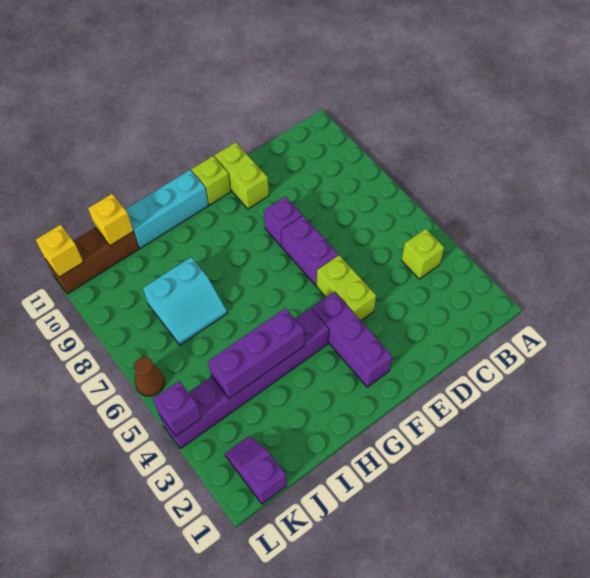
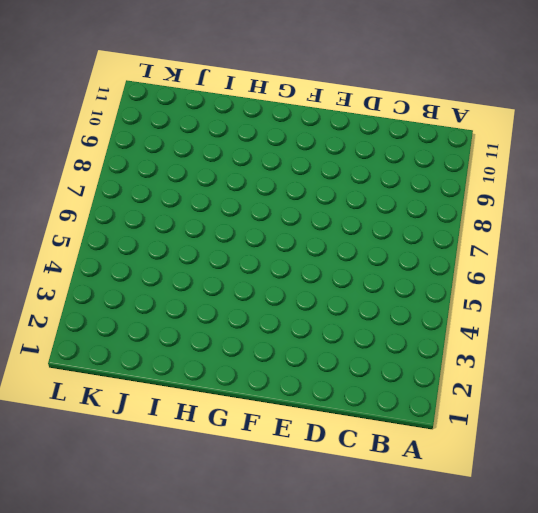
none -> lime 1x1 brick [401,229,444,279]
none -> lime 1x2 brick [317,255,376,321]
none -> purple 1x2 brick [281,216,338,285]

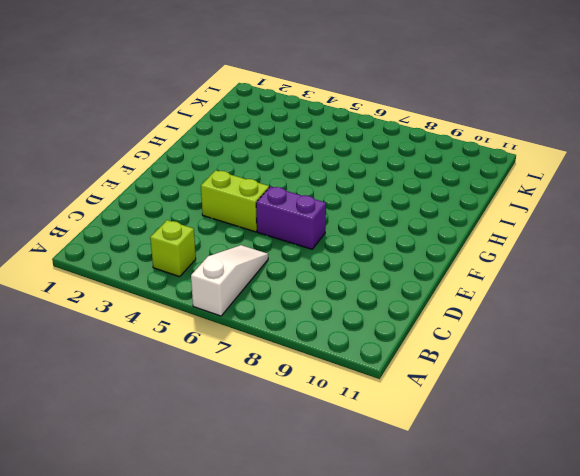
white 1x3 slope [191,245,268,316] -> none
none -> purple 1x1 brick [264,197,302,246]
none -> lime 1x2 brick [214,142,269,209]
none -> purple 1x3 brick [312,292,392,387]

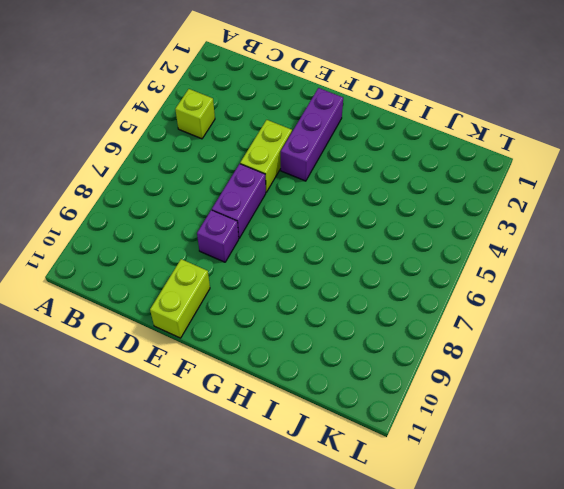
none -> lime 1x1 brick [191,156,231,205]
none -> purple 1x6 brick [159,308,329,449]
none -> cyan 1x3 brick [125,170,208,248]

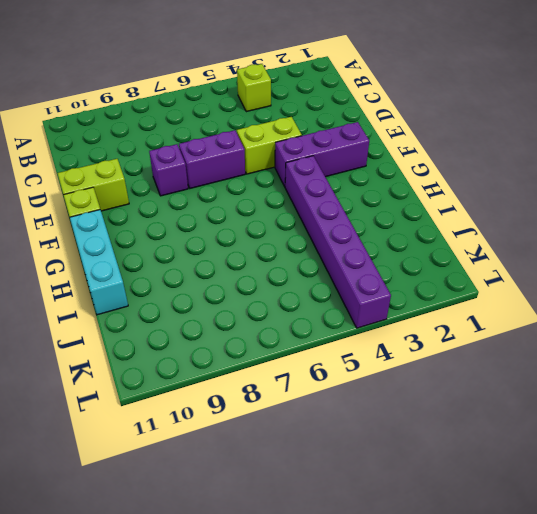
none -> cyan 2x2 slope [143,257,227,345]
none -> brown 1x3 brick [46,228,139,294]
none -> purple 1x2 slope [225,436,287,504]

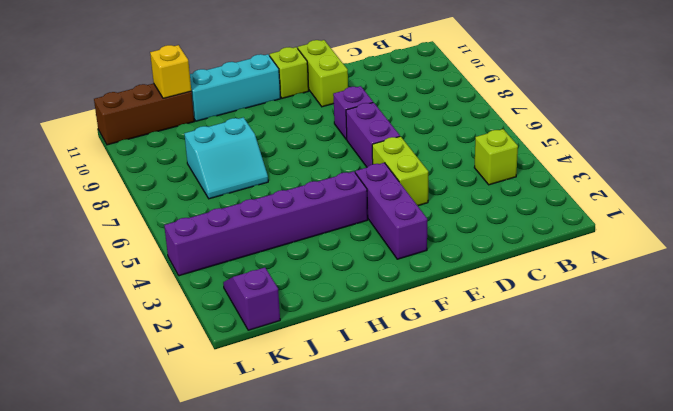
none -> brown 1x1 cone [134,357,165,396]
none -> purple 1x3 brick [208,308,304,398]
none -> purple 1x1 brick [153,381,201,436]

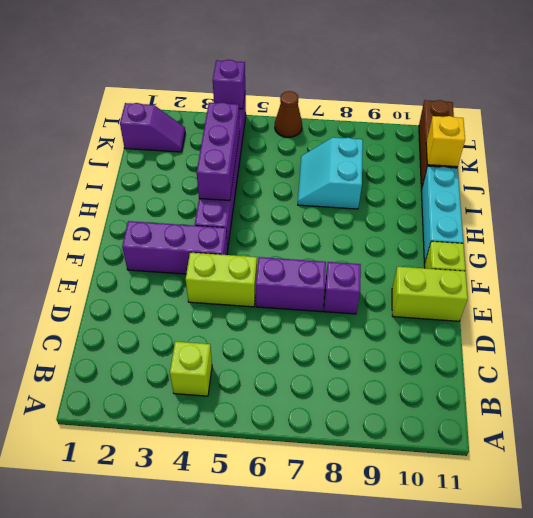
none -> yellow 1x1 brick [36,225,83,277]

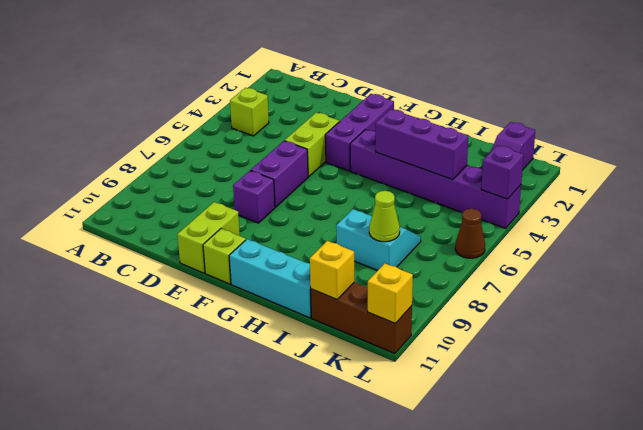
lime 1x1 cone [369,191,400,242] -> none

